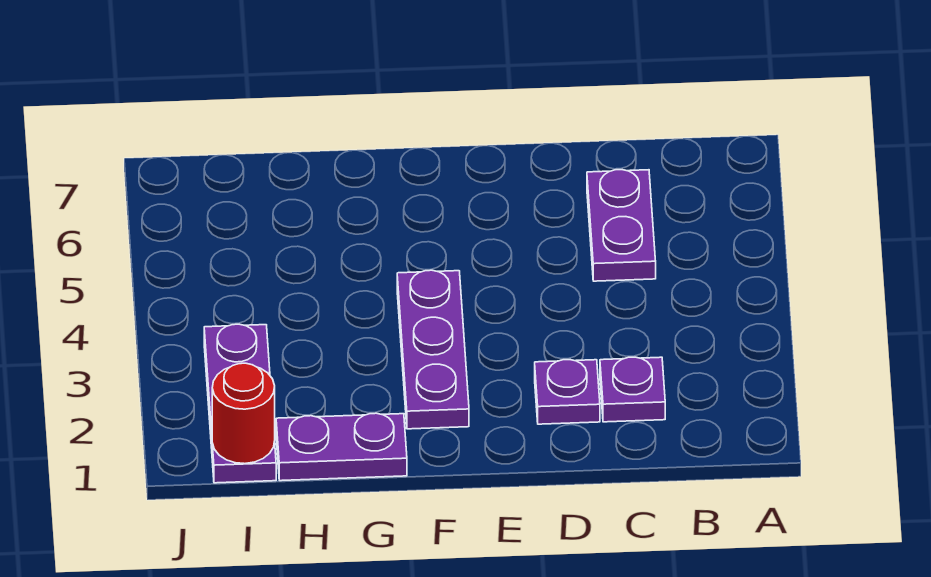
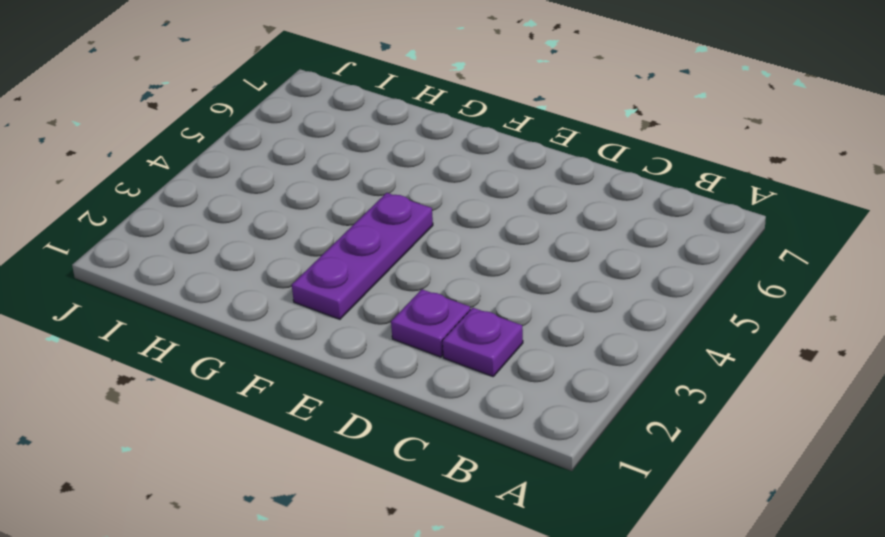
none -> purple 1x2 plate [587,170,656,281]
none -> purple 1x2 plate [276,413,407,481]

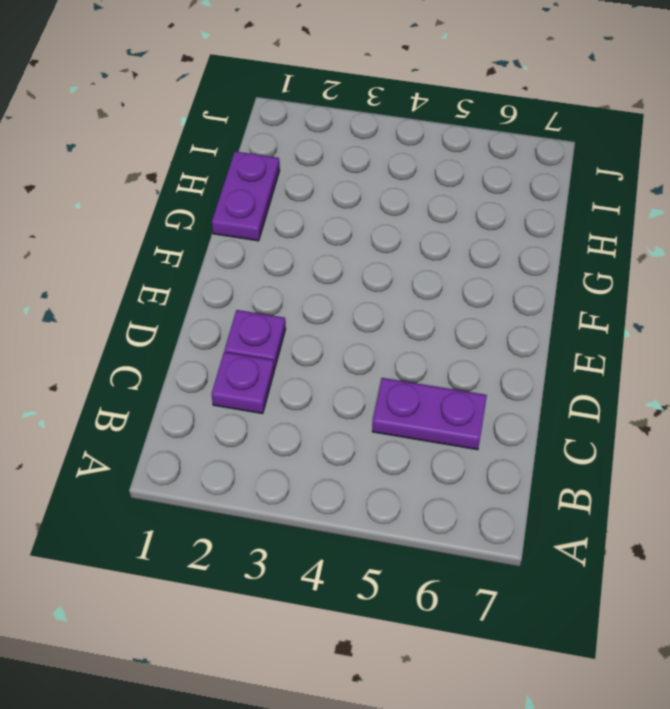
none -> purple 1x3 plate [397,270,469,429]
none -> purple 1x3 plate [204,324,276,483]

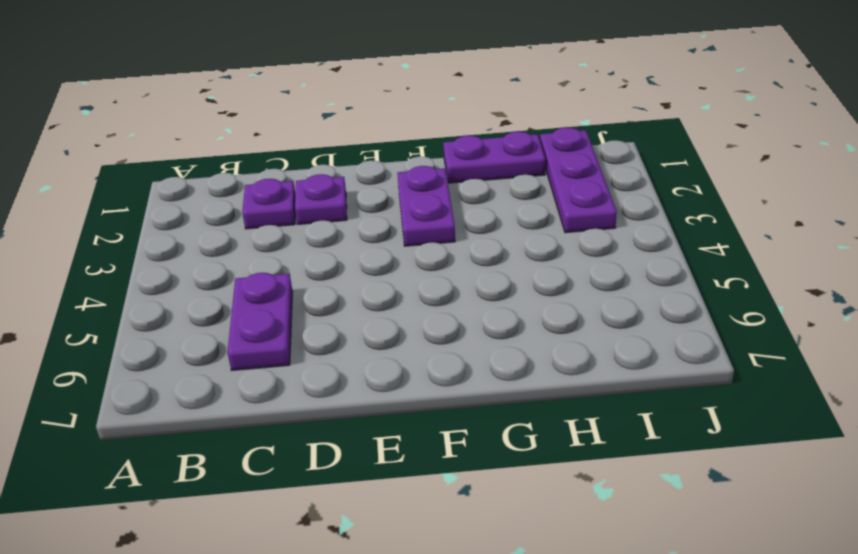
purple 1x2 plate [397,166,455,246] -> purple 1x3 plate [397,270,469,429]
none -> red 1x1 round brick [212,363,275,464]

